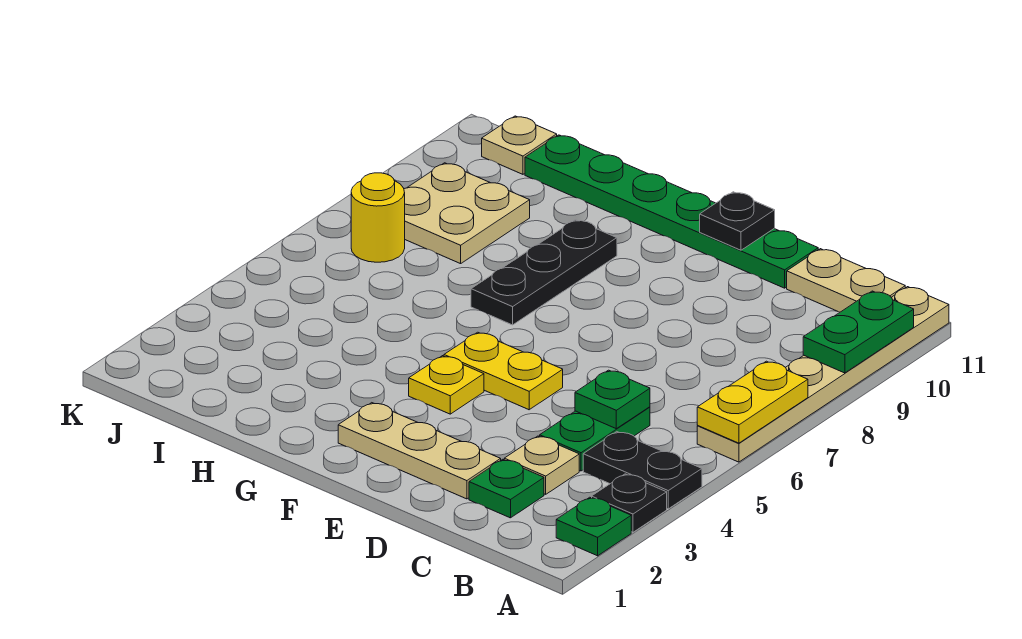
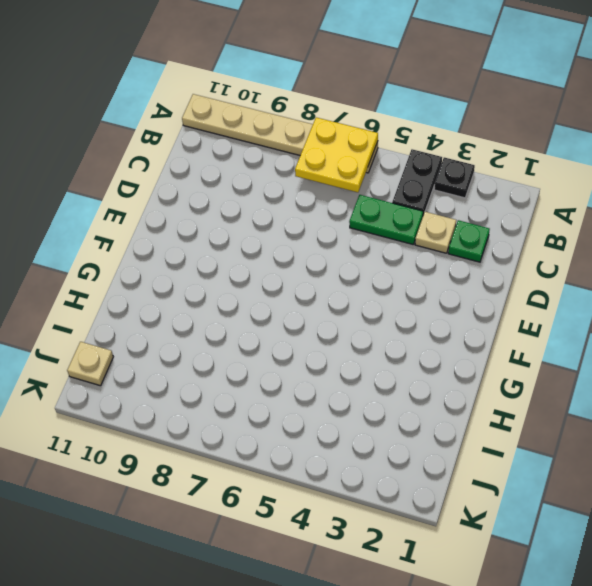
yellow 2x2 plate [295,117,378,192] -> yellow 1x2 plate [697,361,808,443]
none -> green 1x1 plate [556,497,631,556]
none -> tan 1x2 plate [787,249,905,312]
none -> tan 1x3 plate [338,403,501,499]

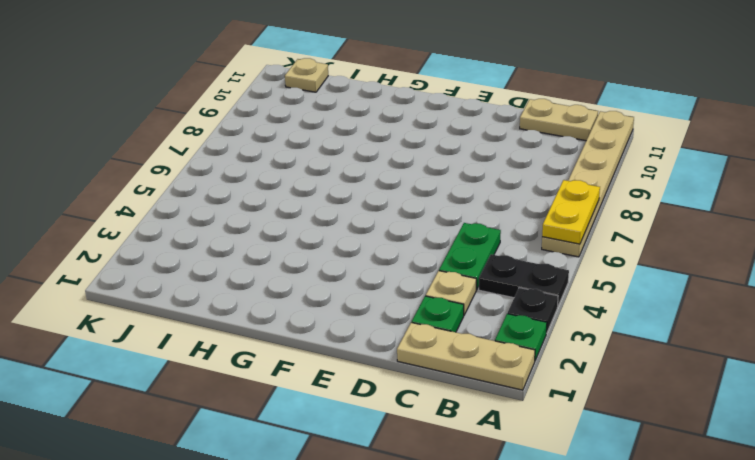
tan 1x3 plate [397,322,535,390] -> tan 1x3 plate moved to [338,403,501,499]
none -> green 1x6 plate [525,135,818,288]
none -> yellow 1x2 plate [444,332,563,410]
none -> yellow 1x1 plate [409,356,484,414]

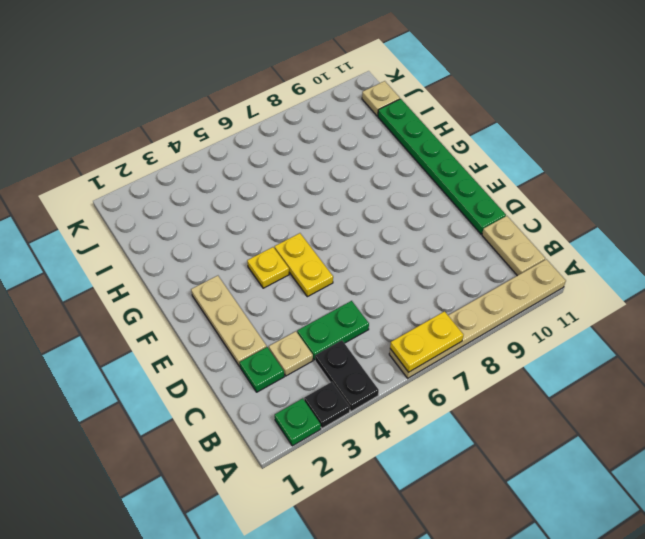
none -> black 1x3 plate [471,220,617,325]
none -> tan 2x2 plate [404,163,530,264]
none -> yellow 1x1 round brick [351,173,405,262]

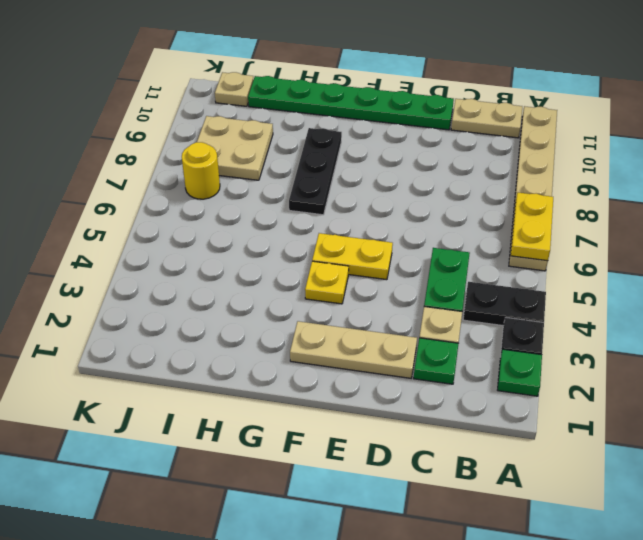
none -> green 1x2 plate [803,291,914,373]
none -> green 1x1 plate [575,370,650,429]
none -> black 1x1 plate [700,192,775,250]

